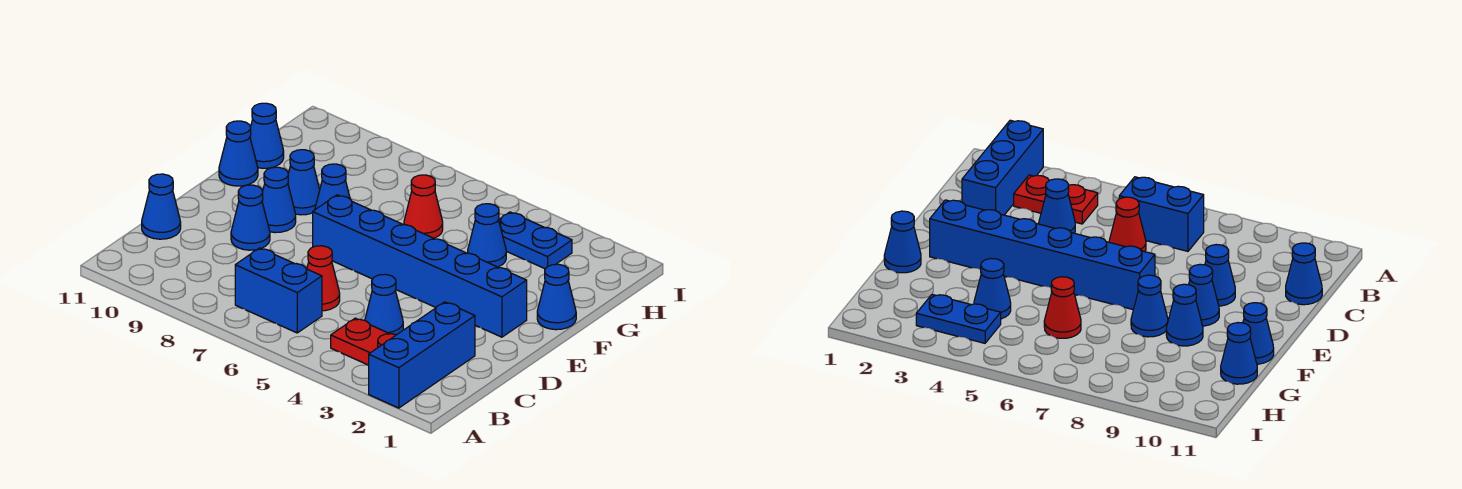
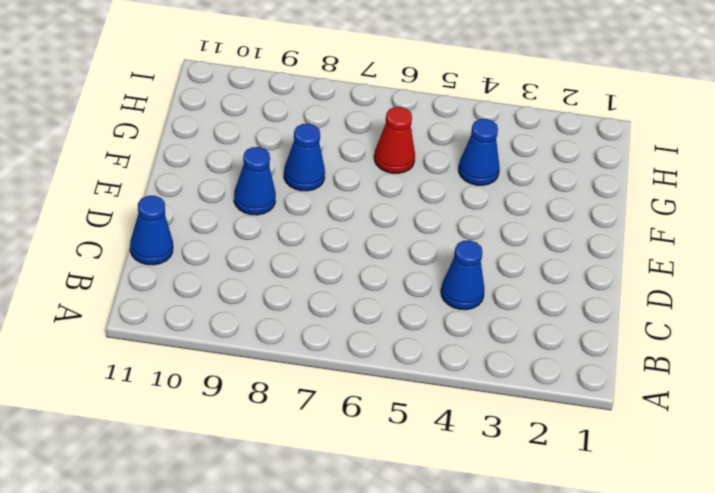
none -> blue 1x3 brick [369,302,475,408]
none -> red 1x2 plate [331,318,396,365]
none -> blue 1x2 brick [235,248,322,333]

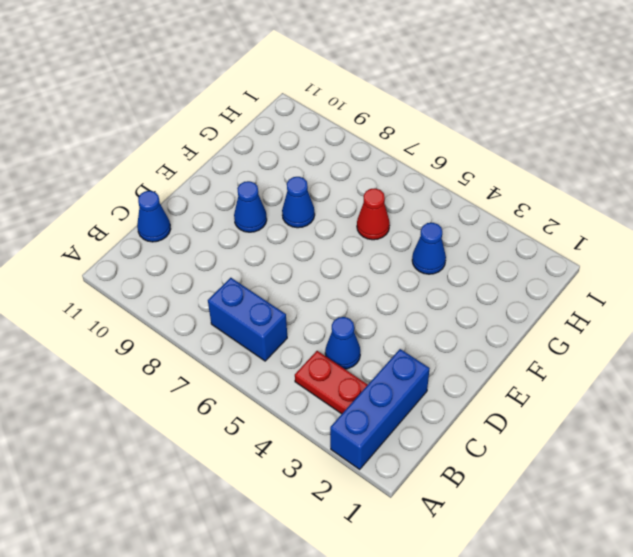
none -> red 1x1 cone [307,246,340,311]
none -> blue 1x1 cone [231,185,270,250]
none -> blue 1x6 brick [313,195,527,337]

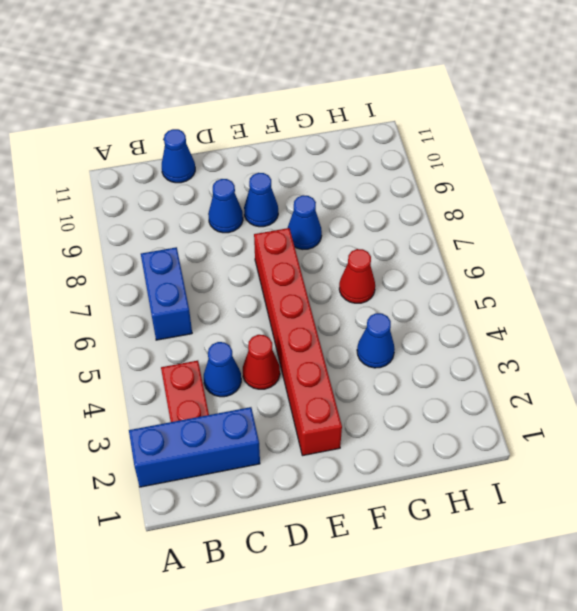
red 1x1 cone [243,335,280,389] -> red 1x1 cone moved to [307,246,340,311]
red 1x6 brick [254,228,342,456] -> blue 1x6 brick [313,195,527,337]
none -> blue 1x1 cone [537,264,576,330]
none -> blue 1x1 cone [288,150,320,215]
none -> blue 1x1 cone [219,121,258,186]

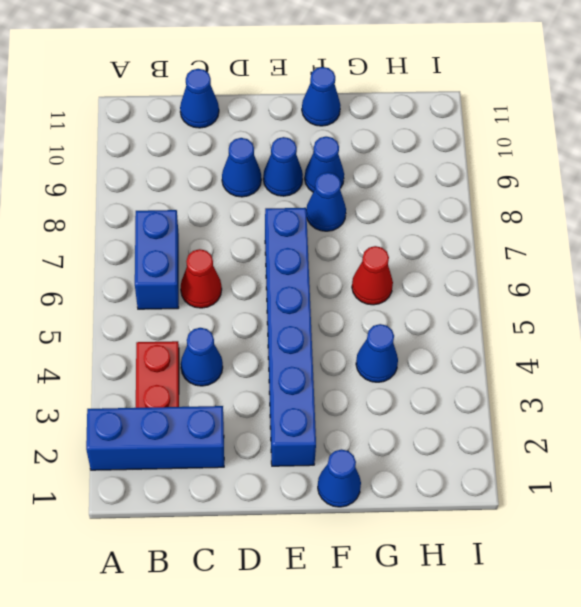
none -> blue 1x1 cone [250,103,284,168]
none -> blue 1x2 plate [499,212,572,269]

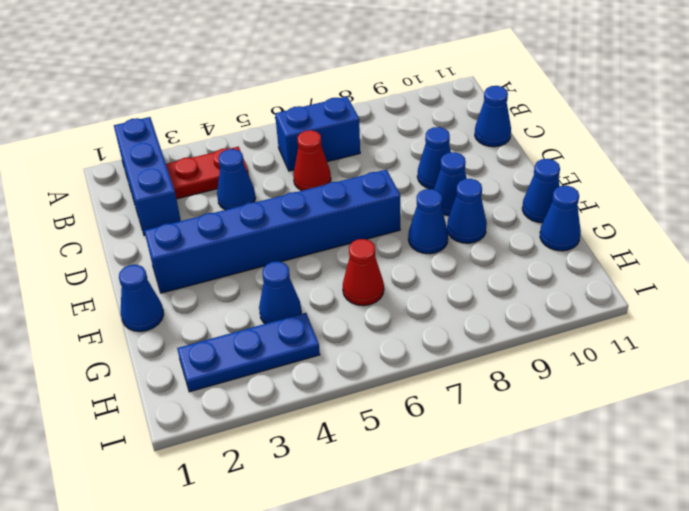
blue 1x3 plate [177,313,320,392] -> blue 1x2 plate [499,212,572,269]

